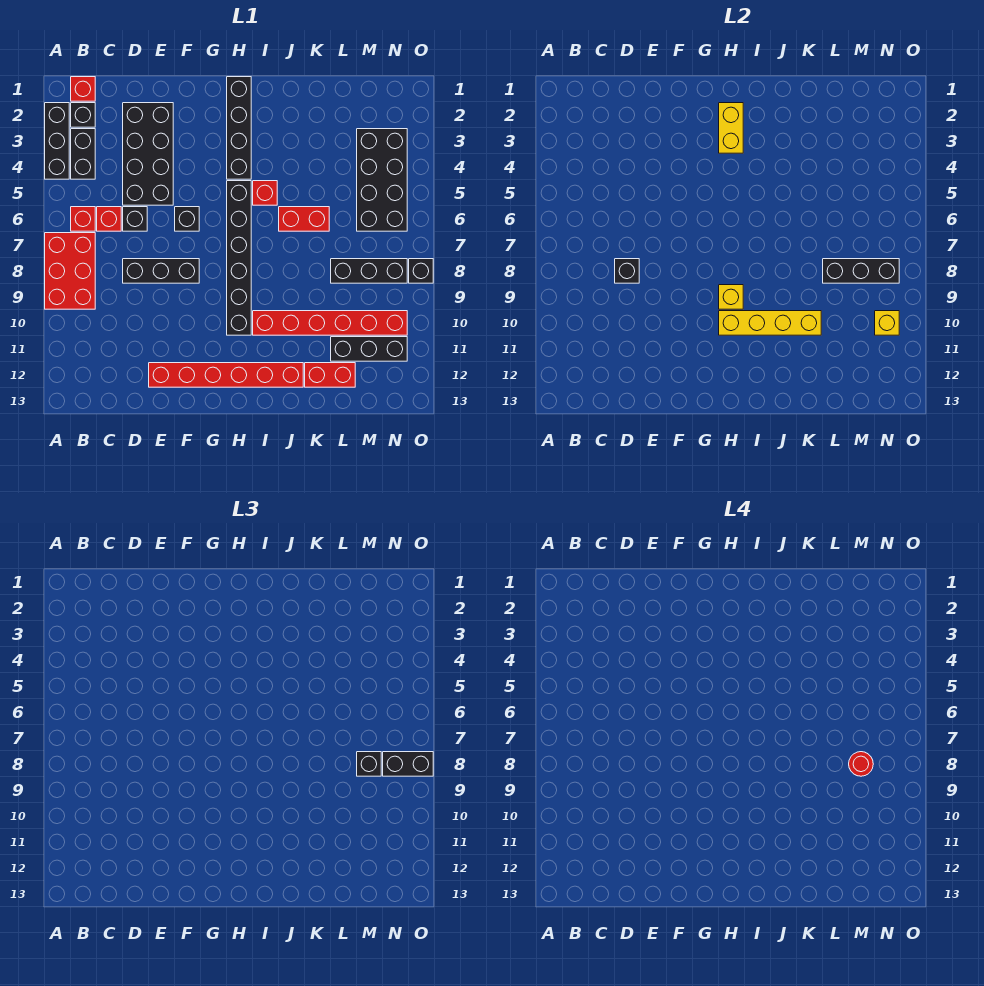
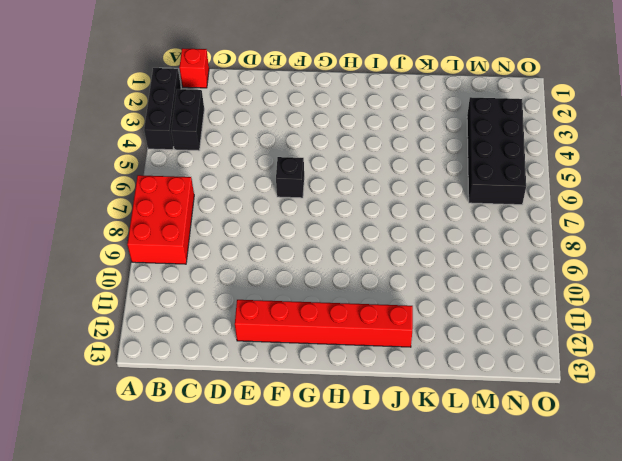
none -> black 1x1 brick [71,103,95,127]
none -> red 1x1 brick [71,207,95,231]
none -> red 1x1 brick [97,207,121,231]
none -> black 2x4 brick [123,103,173,205]

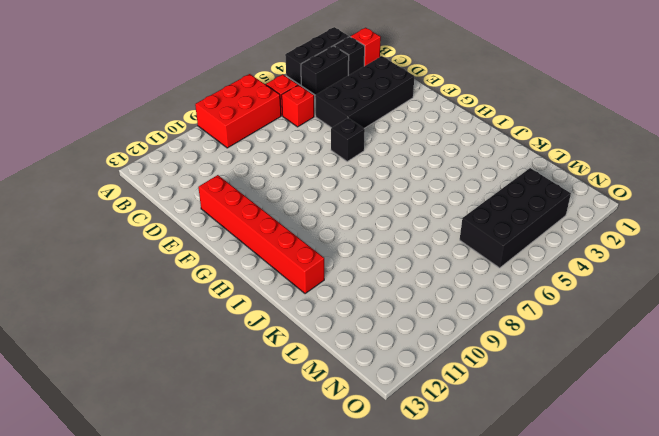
none -> black 1x1 brick [123,207,147,231]
none -> black 1x3 brick [123,259,199,283]
none -> black 1x4 brick [227,77,251,179]
none -> black 1x6 brick [227,181,251,335]

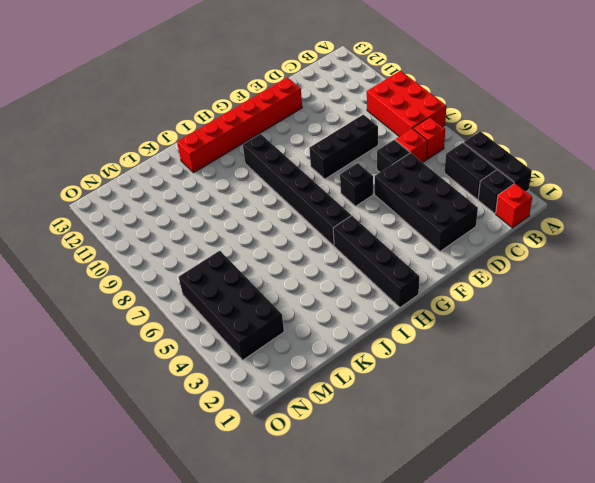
none -> red 1x1 brick [253,181,277,205]
none -> red 1x6 brick [253,311,407,335]
none -> red 1x2 brick [279,207,329,231]
none -> red 1x2 brick [305,363,355,387]

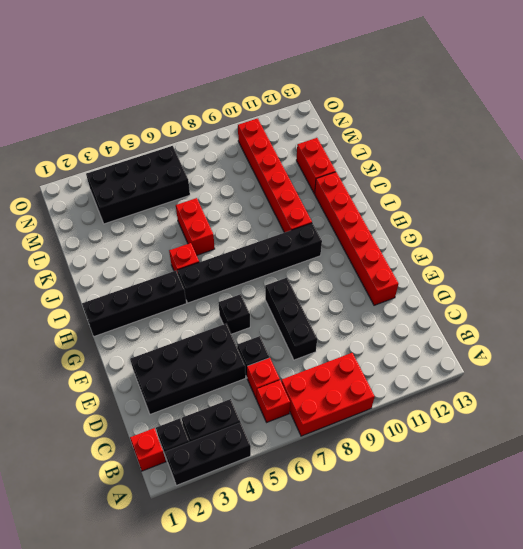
none -> black 1x3 brick [331,259,407,283]
none -> black 1x3 brick [331,337,407,361]
none -> black 1x1 brick [409,259,433,283]
none -> black 1x1 brick [615,259,639,283]

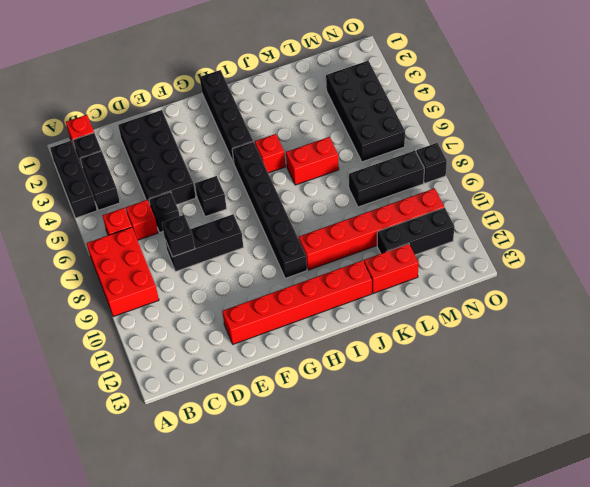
none -> yellow 1x2 brick [719,103,743,153]
none -> yellow 1x1 brick [719,285,743,309]
none -> yellow 1x4 brick [719,311,821,335]
none -> black 1x3 brick [823,259,899,283]

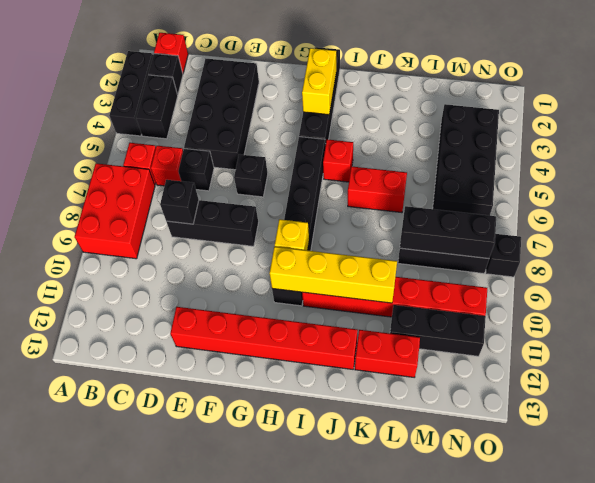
none -> yellow 1x1 brick [875,311,899,335]
none -> black 1x1 brick [357,752,381,776]
none -> black 1x2 brick [383,752,433,776]
none -> red 1x1 round brick [849,752,873,776]

